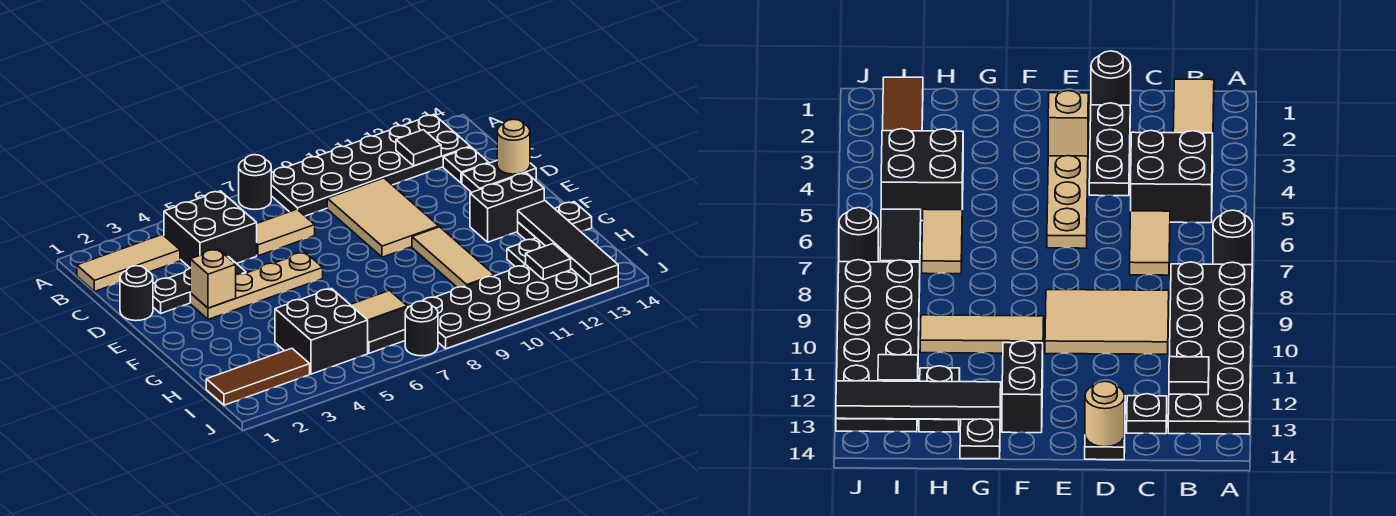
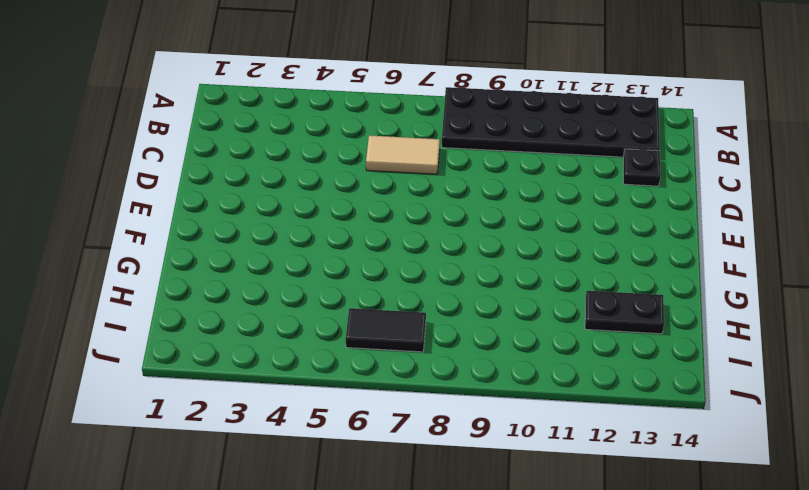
none -> black 1x1 round brick [239,155,271,209]
none -> tan 1x3 tile [77,235,180,291]
none -> black 2x2 brick [164,191,257,267]

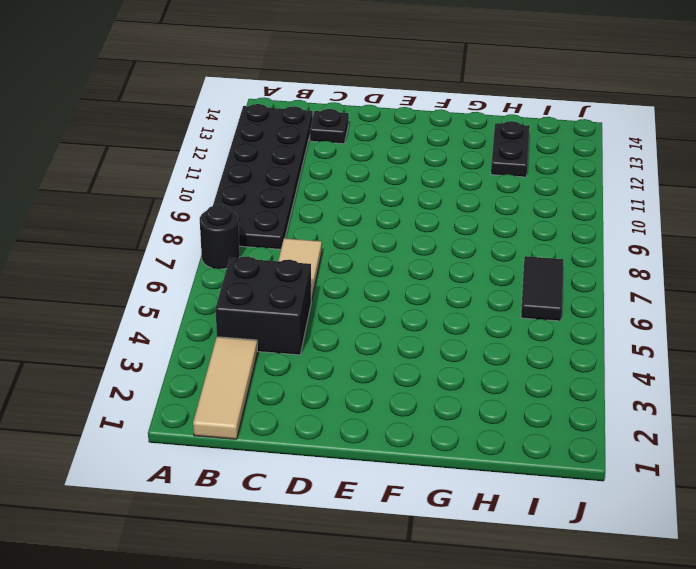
none -> tan 2x3 tile [327,178,439,257]
none -> black 1x1 round brick [120,266,153,321]
none -> black 1x3 plate [153,257,246,313]

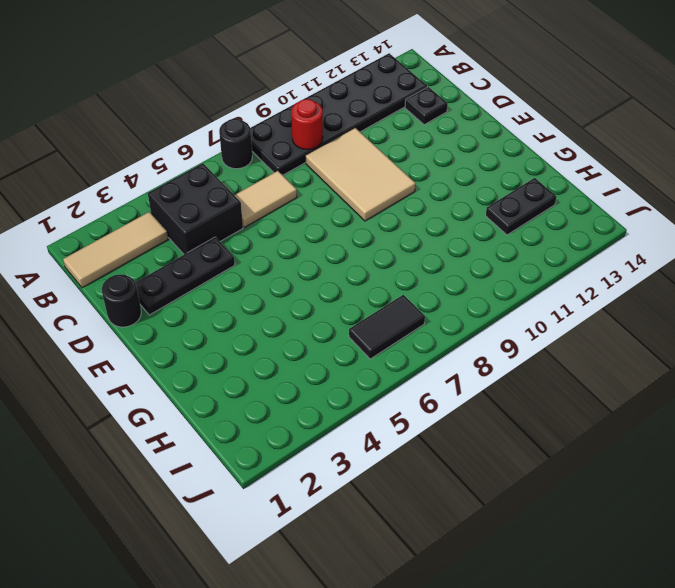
red 1x1 round brick [291,99,323,150] -> none
none -> black 1x2 plate [462,161,536,192]
none -> tan 1x4 plate [190,252,323,319]
none -> tan 1x3 tile [412,227,494,287]

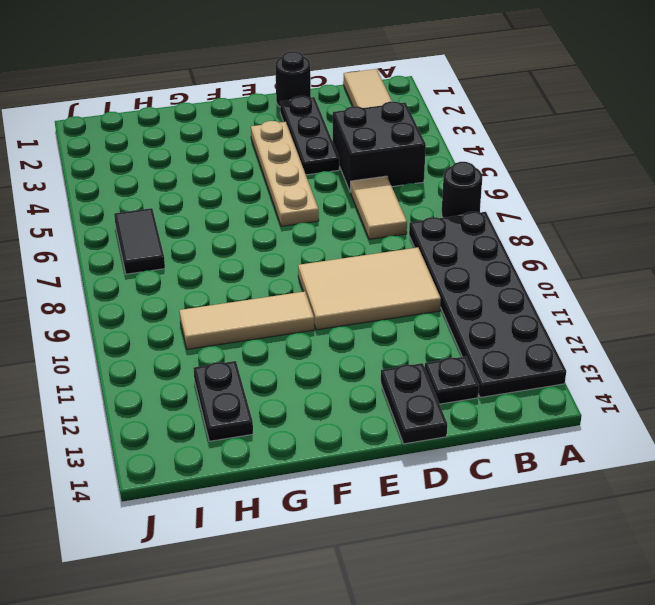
none -> black 1x2 brick [470,173,544,242]
none -> black 1x2 plate [518,202,592,240]
none -> black 2x2 brick [275,289,368,374]

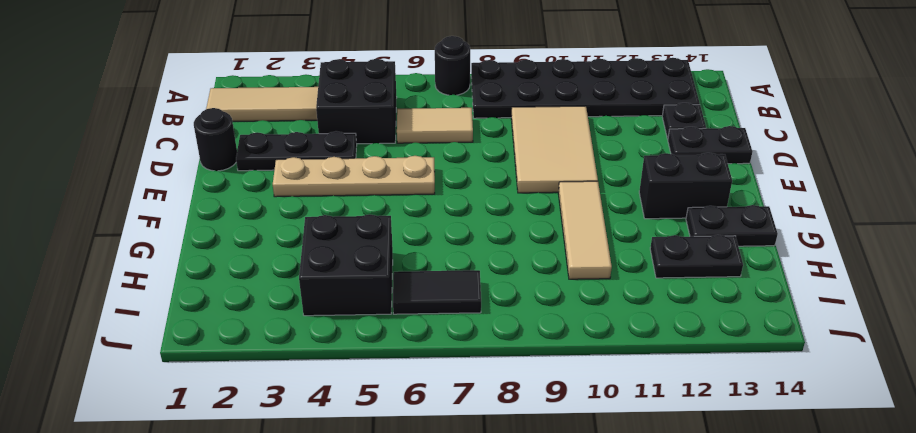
none -> tan 1x2 tile [350,291,407,321]
none -> brown 1x3 tile [206,348,310,405]
none -> black 2x6 plate [423,265,618,349]

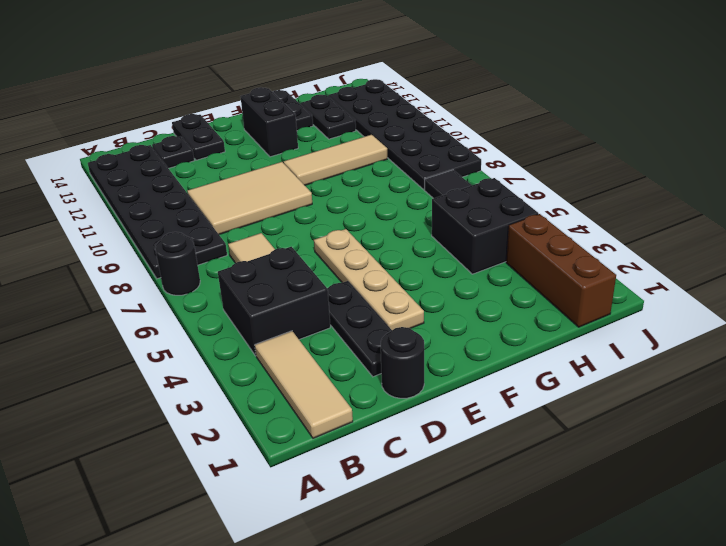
brown 1x3 brick [506,214,616,327] -> brown 1x3 tile [206,348,310,405]
none -> tan 1x2 tile [350,291,407,321]
none -> black 1x1 round brick [405,301,438,356]
none -> black 1x1 tile [396,130,441,166]

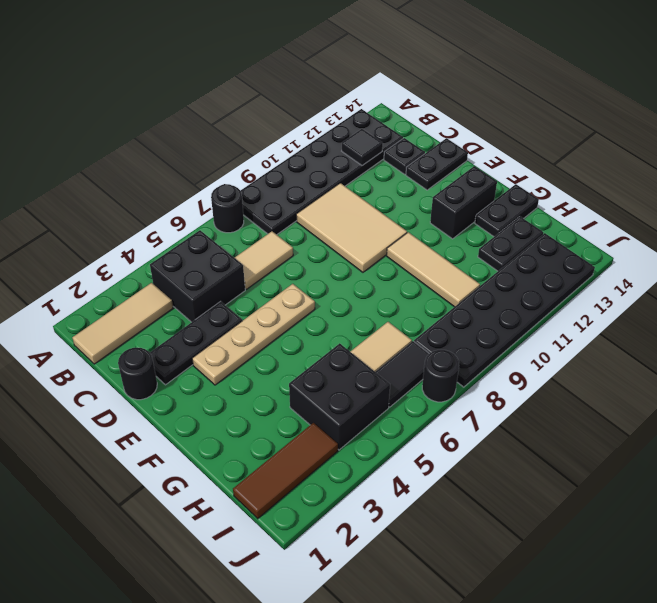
none -> tan 1x1 round brick [497,119,530,174]
none -> tan 1x1 brick [190,249,236,308]
none -> black 1x4 tile [518,201,618,286]

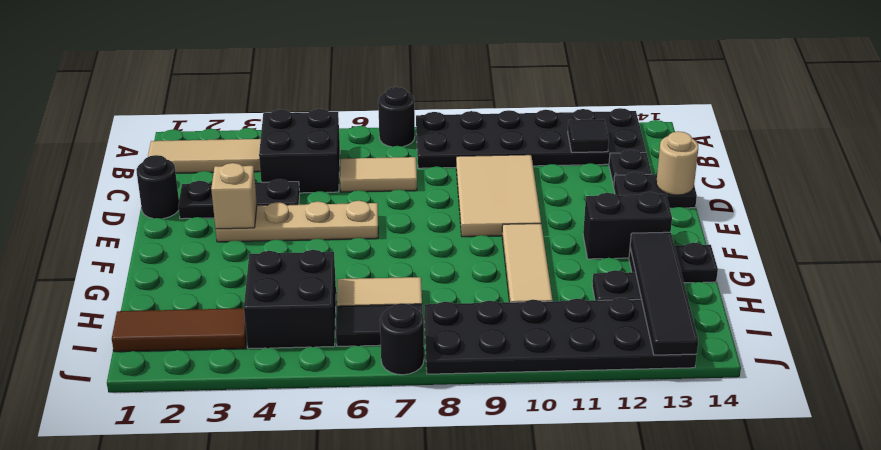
none -> black 1x1 tile [526,244,571,280]

